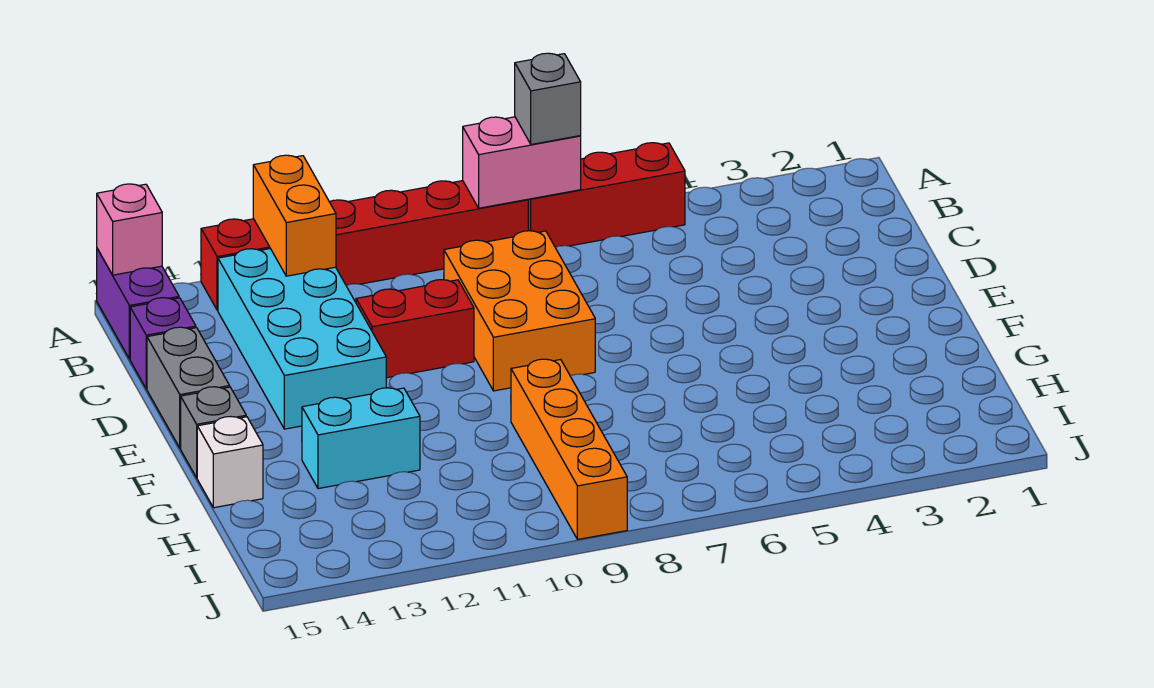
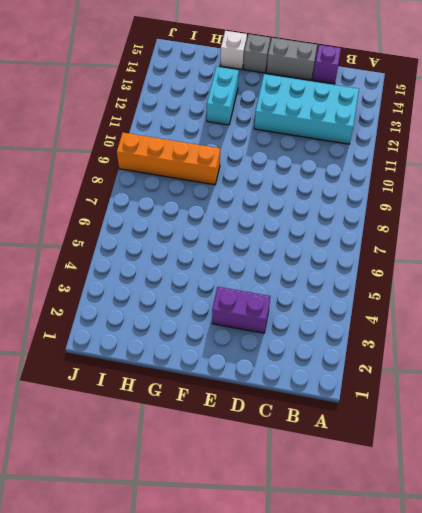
purple 1x2 brick [212,287,271,333] -> purple 1x2 brick moved to [97,249,179,359]
none -> red 1x3 brick [528,143,685,247]
none -> red 1x6 brick [201,181,528,310]
none -> orange 2x3 brick [444,231,595,391]

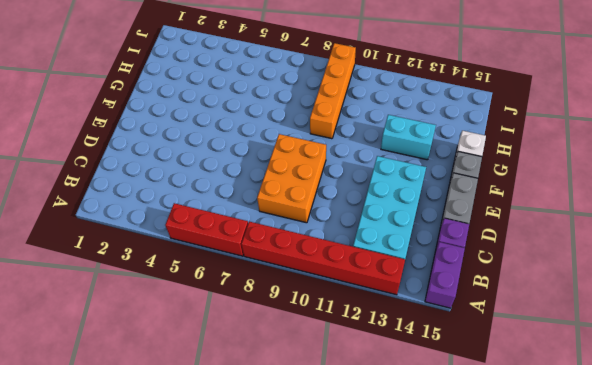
none -> red 1x2 brick [356,280,474,378]
none -> pink 1x2 brick [463,117,581,208]
none -> orange 1x2 brick [253,155,336,276]

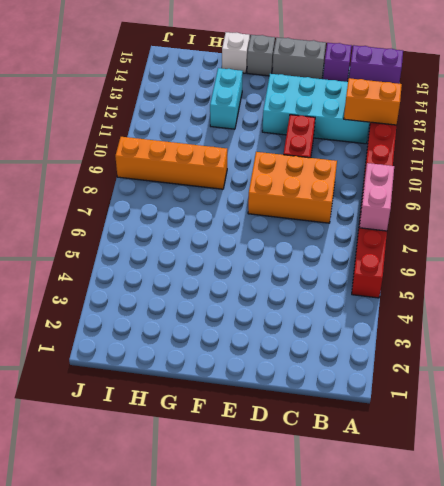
none -> pink 1x1 brick [97,184,162,275]
none -> grey 1x1 brick [515,53,581,144]

